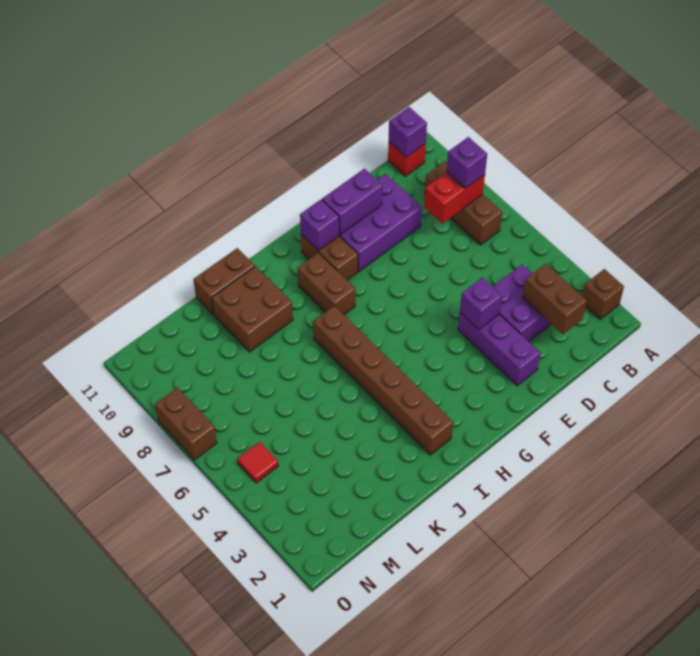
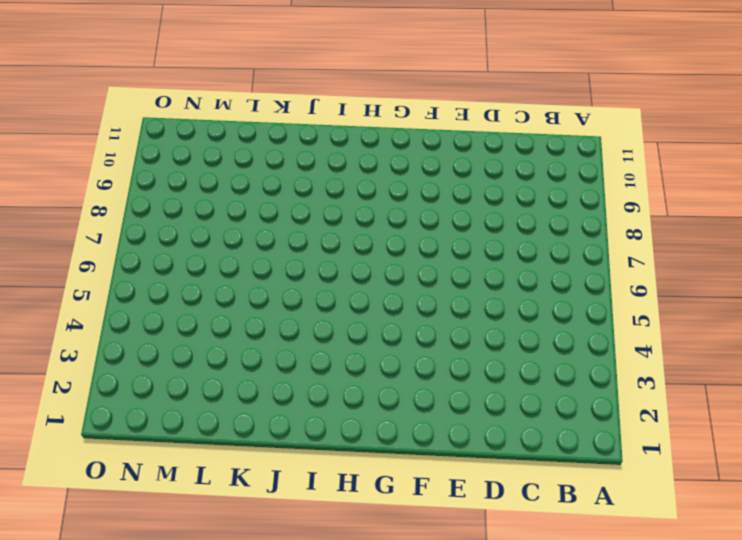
none -> brown 1x1 brick [582,269,624,319]
none -> brown 1x3 brick [425,161,502,245]
none -> red 1x1 brick [388,142,426,176]

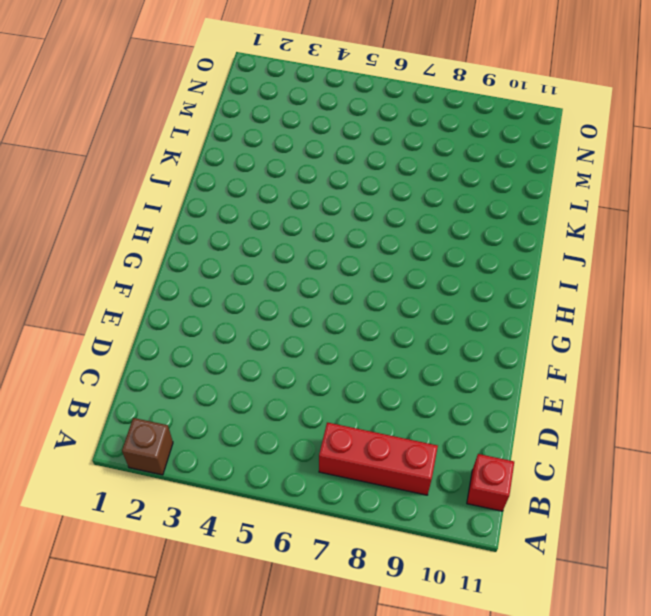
red 1x3 brick [319,422,438,495] -> brown 1x3 brick [425,161,502,245]
none -> purple 2x2 brick [493,264,551,341]
none -> purple 2x3 brick [339,174,422,271]
none -> purple 1x3 brick [458,312,541,386]

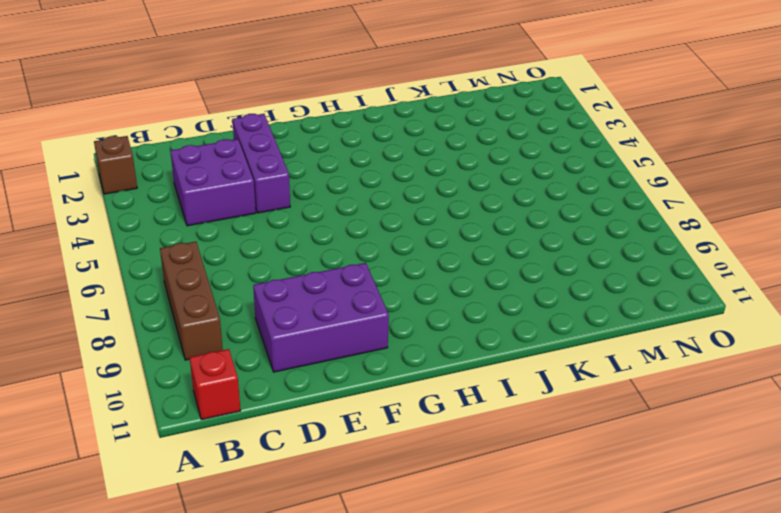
none -> brown 1x2 brick [301,234,358,280]
none -> brown 1x2 brick [298,253,355,315]
none -> brown 1x6 brick [313,306,453,455]

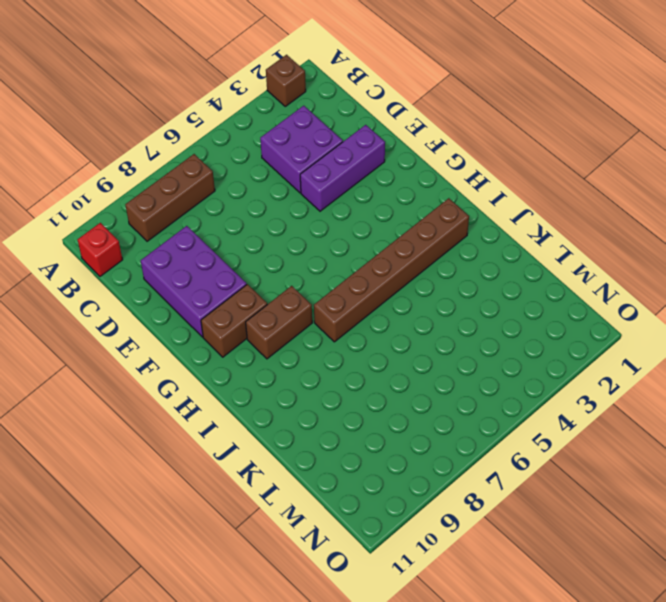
none -> brown 2x2 brick [212,266,293,352]
none -> brown 1x2 brick [193,248,255,314]
none -> red 1x1 tile [237,442,278,483]

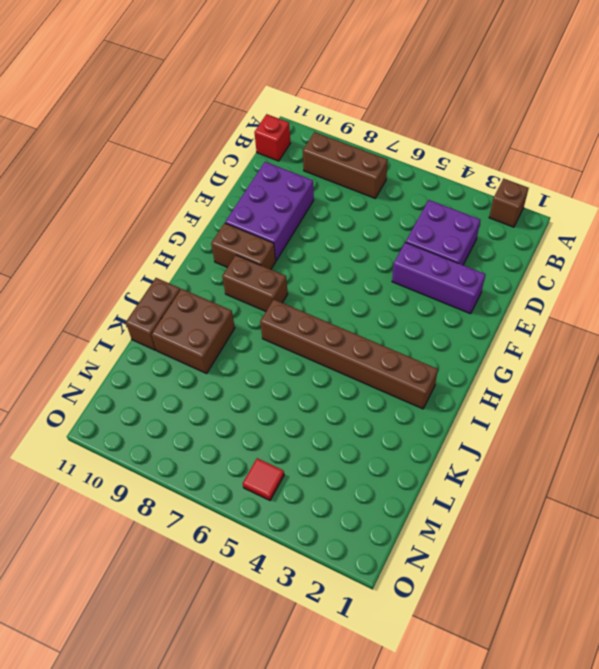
none -> brown 1x2 brick [155,388,217,460]
none -> red 1x2 brick [424,172,485,224]
none -> purple 1x1 brick [389,107,427,157]

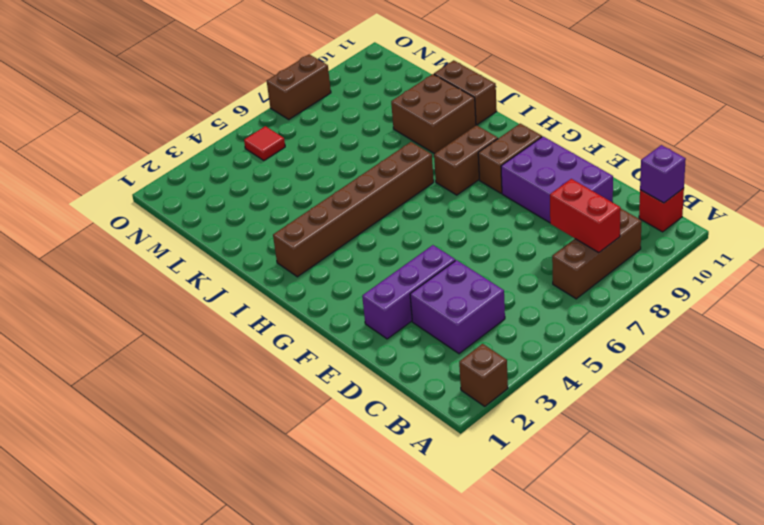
none -> brown 1x2 brick [523,264,587,334]
none -> purple 1x1 brick [460,278,502,329]
none -> purple 1x2 brick [322,169,383,235]

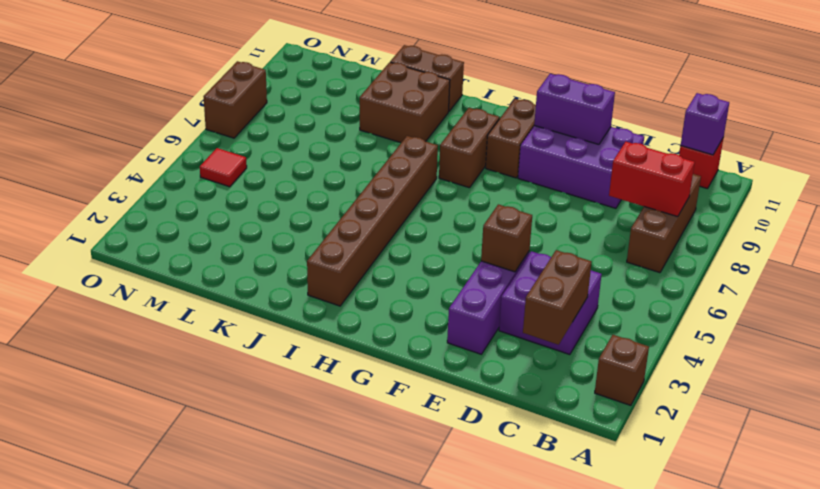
brown 1x1 brick [481,204,532,272] -> purple 1x1 brick [460,278,502,329]
none -> purple 1x1 brick [300,200,339,251]
none -> purple 1x1 brick [446,137,487,189]

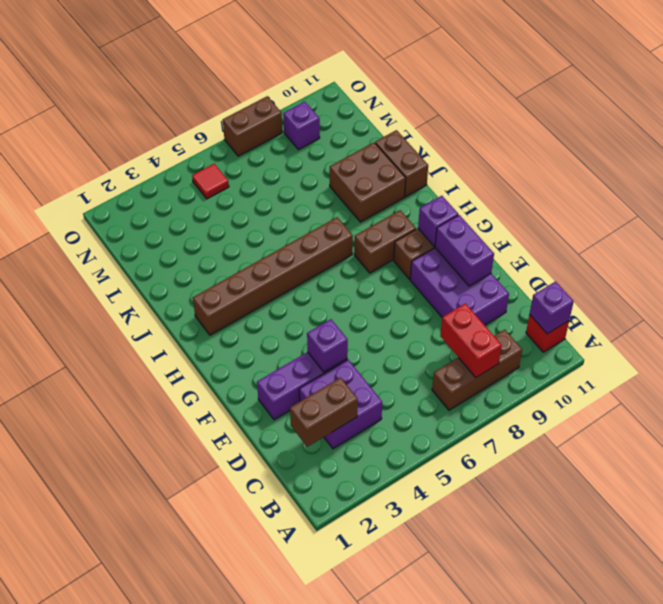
purple 1x1 brick [283,102,320,150] -> purple 1x1 brick moved to [446,137,487,189]
none -> brown 1x1 brick [582,269,624,319]

